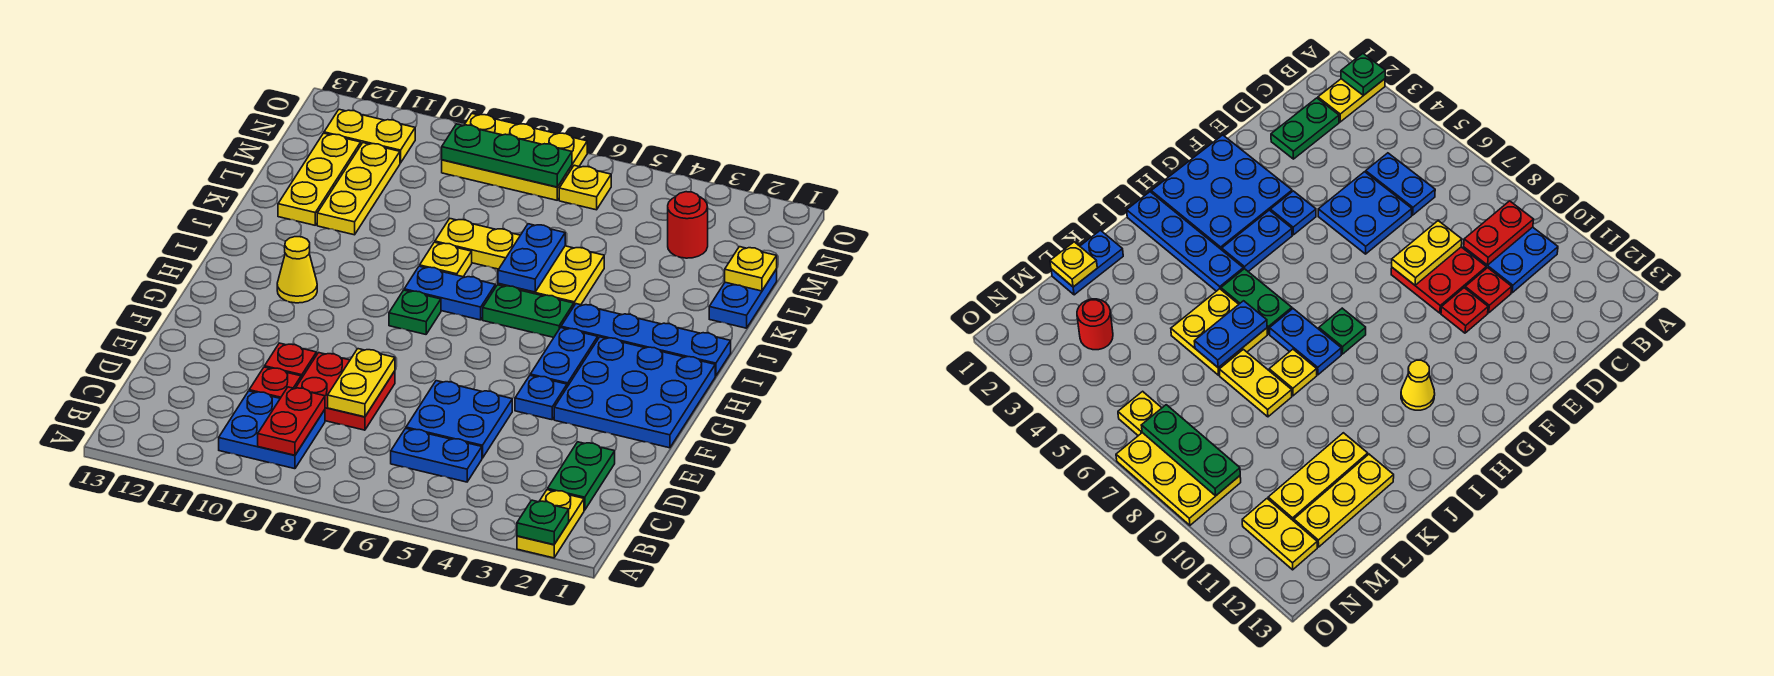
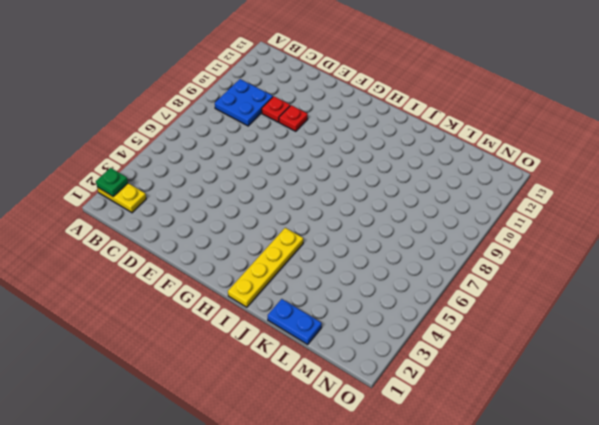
yellow 1x4 plate [228,228,303,307] -> blue 1x4 plate [561,304,731,376]
none -> green 1x2 plate [548,442,615,510]
none -> blue 1x2 plate [391,428,482,482]
none -> blue 2x2 plate [406,381,512,458]
none -> red 2x2 plate [296,353,395,430]

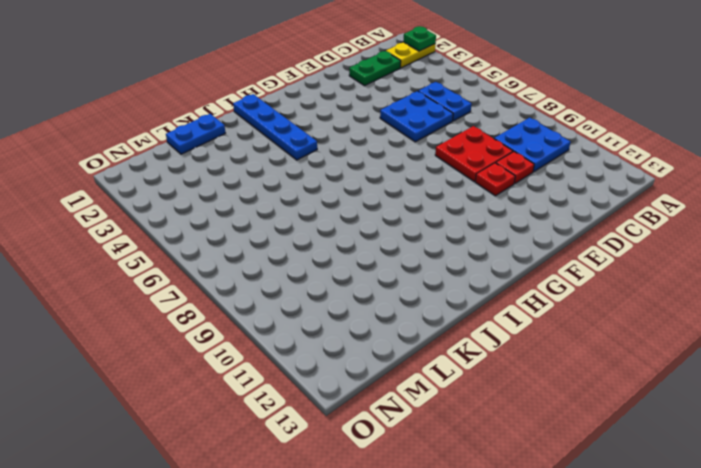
none -> blue 3x3 plate [554,337,715,448]
none -> blue 1x1 plate [515,375,567,420]
none -> blue 1x2 plate [530,328,598,387]
none -> green 1x1 plate [389,290,441,334]

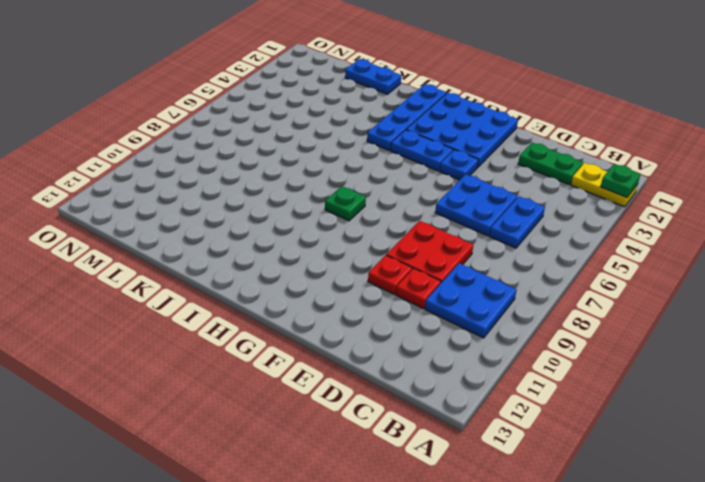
none -> yellow 1x1 cone [277,237,317,303]
none -> green 1x2 plate [483,285,574,337]
none -> blue 1x2 plate [404,266,495,320]
none -> yellow 2x2 plate [498,246,604,305]

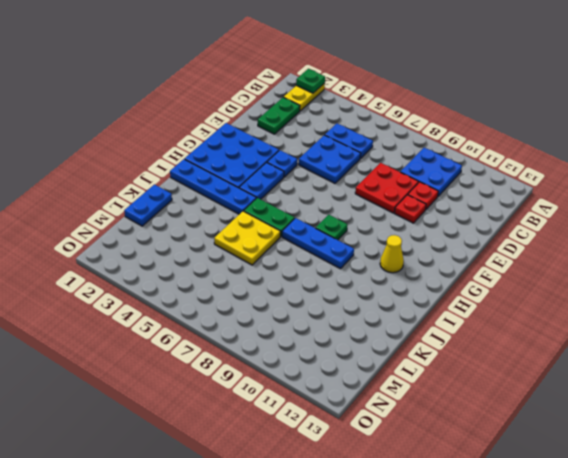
blue 1x3 plate [282,218,354,269] -> blue 1x2 plate [404,266,495,320]
none -> yellow 1x1 plate [420,242,472,277]
none -> yellow 1x2 plate [435,219,520,269]
none -> yellow 1x3 plate [317,143,400,235]
none -> yellow 1x3 plate [278,133,361,225]

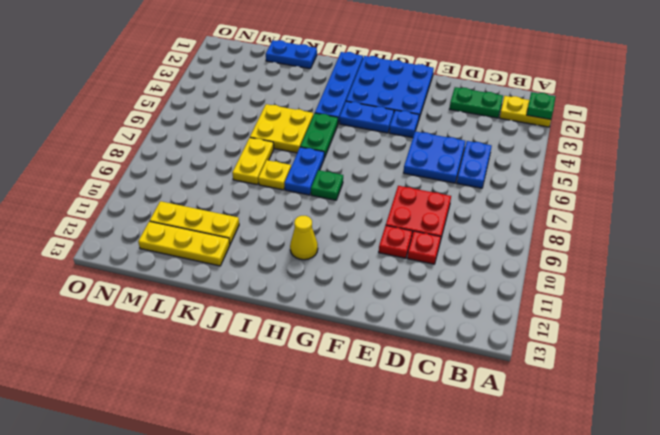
none -> blue 2x2 plate [219,391,325,469]
none -> red 1x1 round brick [668,192,708,258]
none -> yellow 1x1 plate [559,165,611,210]
none -> yellow 2x3 plate [442,114,587,200]

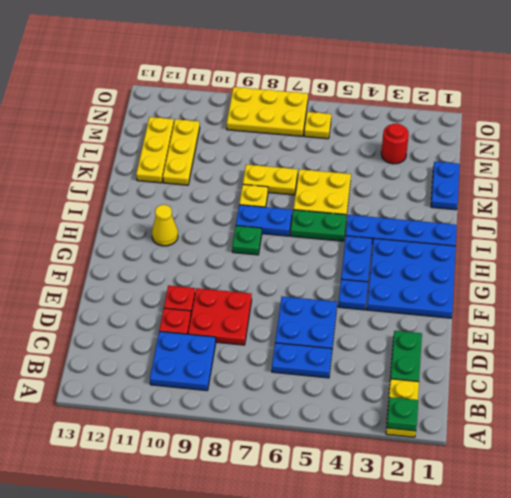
none -> yellow 1x2 plate [324,109,415,163]
none -> red 1x2 plate [258,387,325,455]
none -> yellow 1x2 plate [328,349,395,417]
none -> blue 1x2 plate [498,224,565,292]

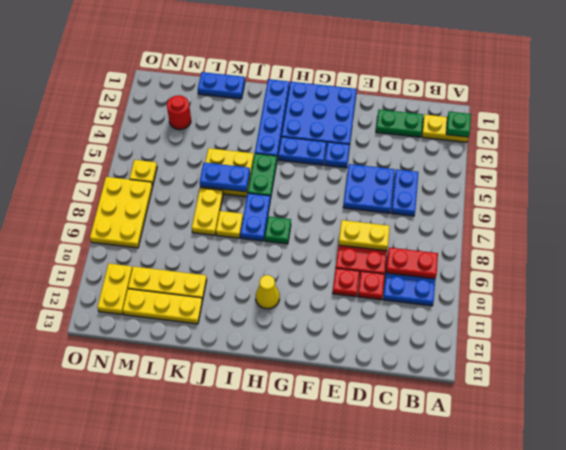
none -> yellow 1x1 plate [725,247,777,291]
none -> green 1x3 plate [442,124,572,187]

